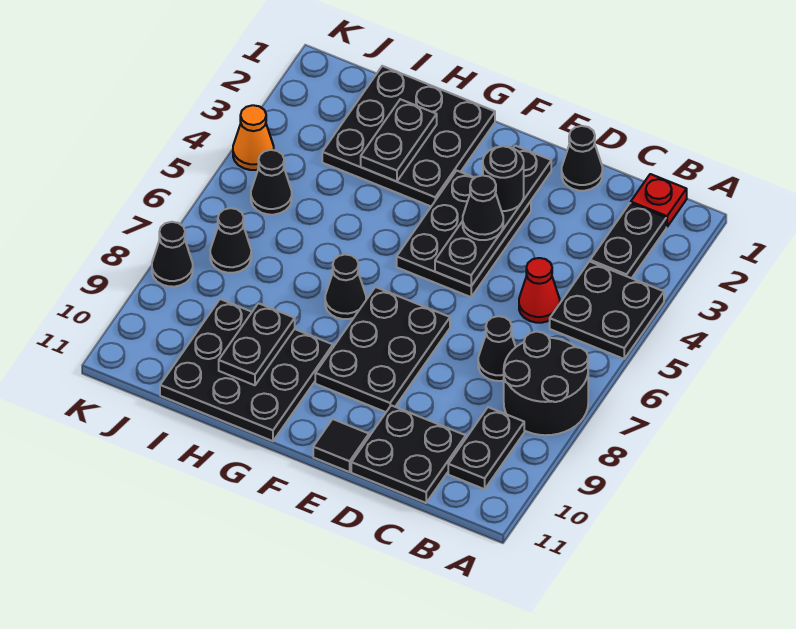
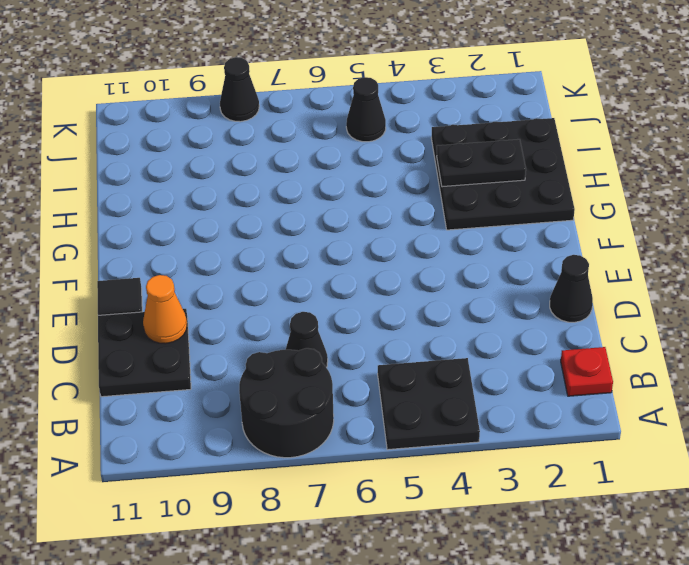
orange 1x1 cone [143,275,187,344] -> orange 1x1 cone moved to [233,105,274,170]
none -> black 1x2 plate [590,203,666,278]
none -> black 1x2 plate [448,407,524,489]
none -> red 1x1 cone [519,258,560,323]

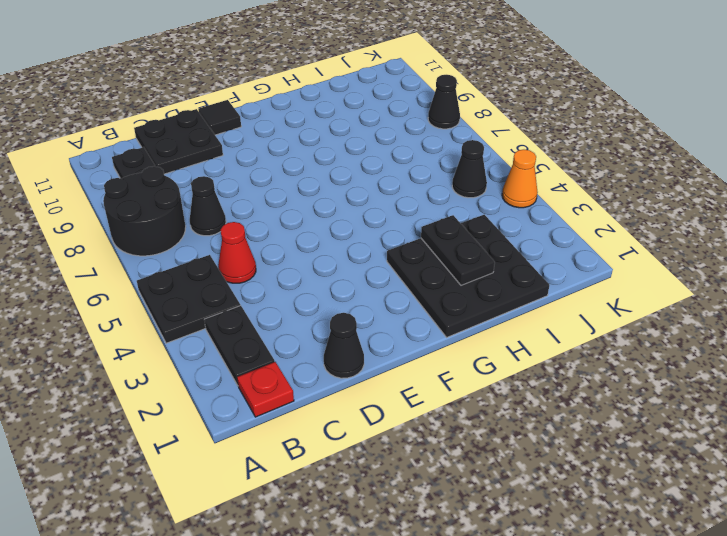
none -> black 2x3 plate [397,171,531,297]
none -> black 2x3 plate [315,287,450,412]
none -> black 1x1 cone [325,254,366,319]

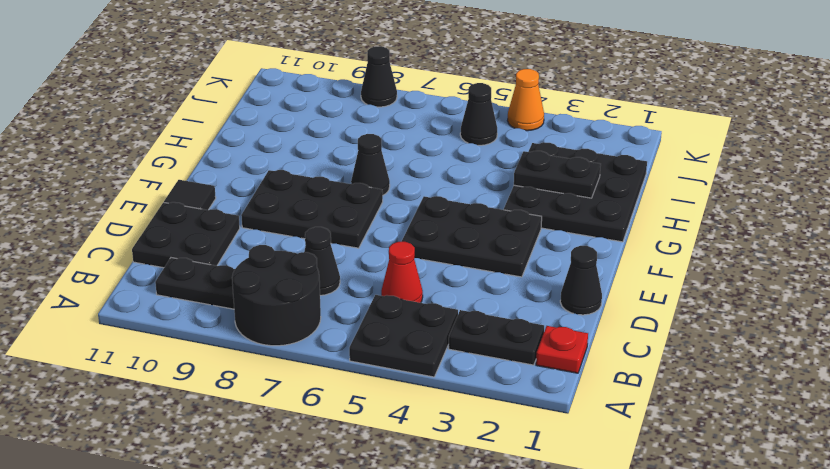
none -> black 3x3 plate [160,299,333,441]
none -> black 1x1 cone [210,208,251,273]
none -> black 1x4 plate [435,146,551,286]

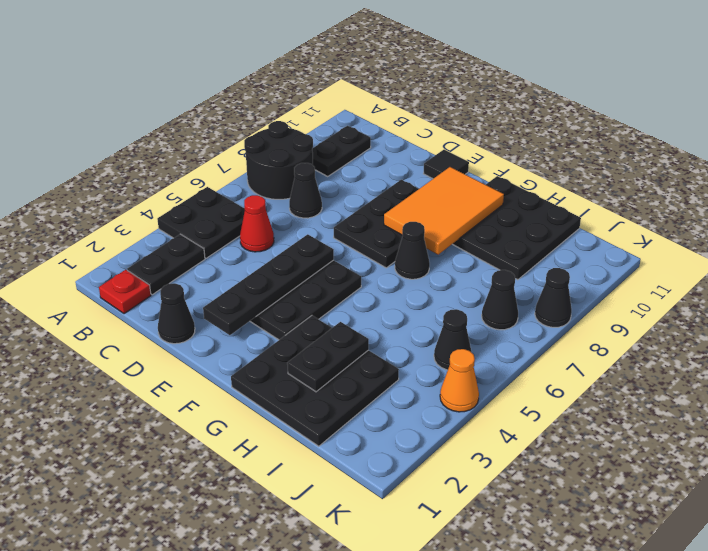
orange 2x3 tile [384,167,504,255] -> none
none -> black 2x2 plate [351,405,466,503]
none -> black 1x2 plate [219,303,295,385]
none -> black 1x1 round brick [483,146,524,211]

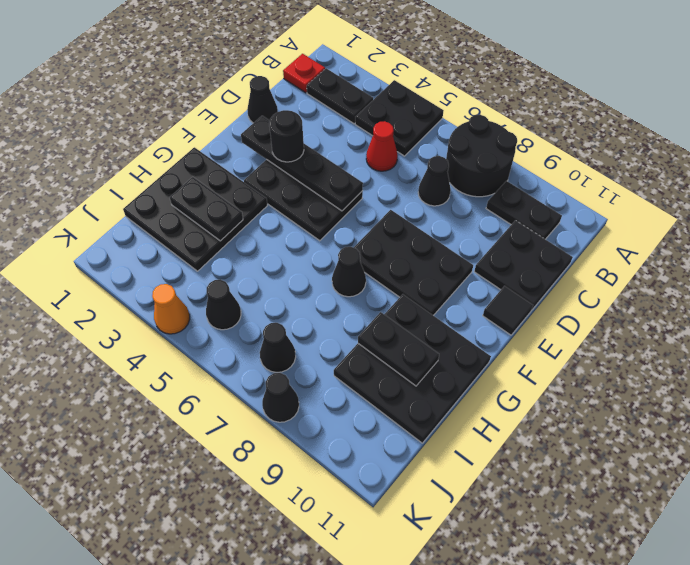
none -> black 1x1 cone [463,175,503,240]

